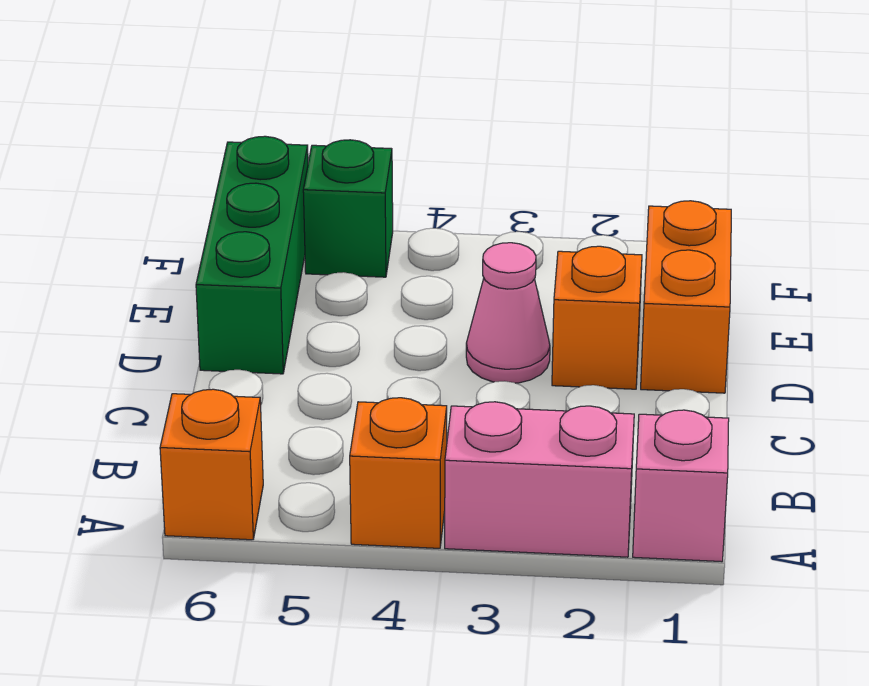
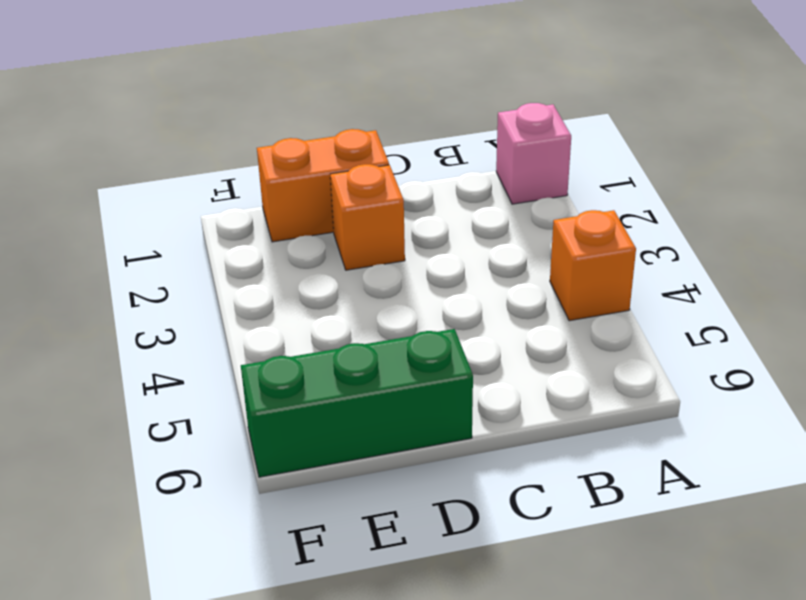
none -> pink 1x2 brick [445,402,634,557]
none -> orange 1x1 brick [160,389,263,540]

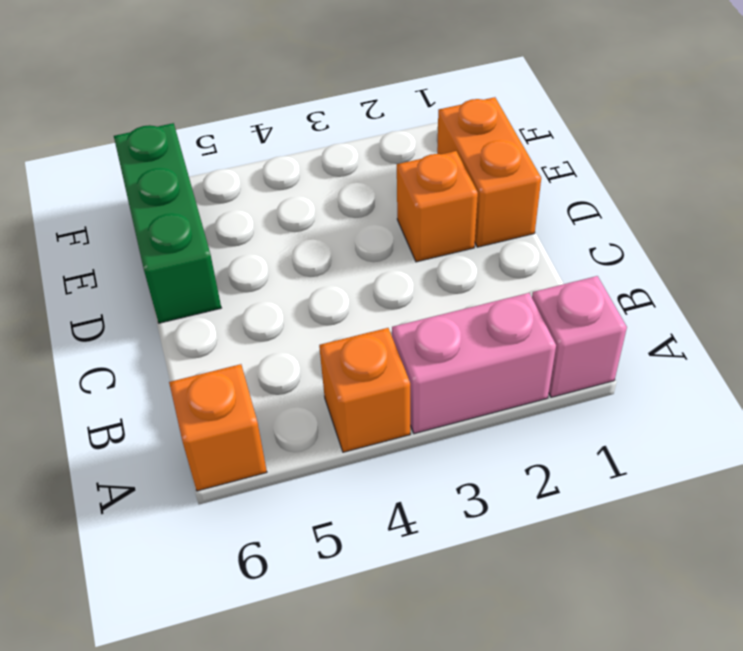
none -> pink 1x1 cone [466,243,550,383]
none -> green 1x1 brick [303,140,393,277]

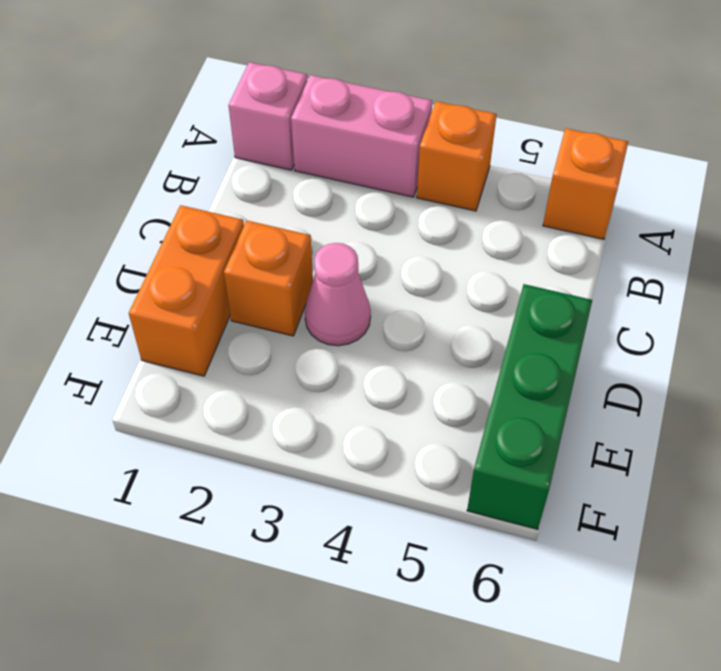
none -> green 1x1 brick [303,140,393,277]

